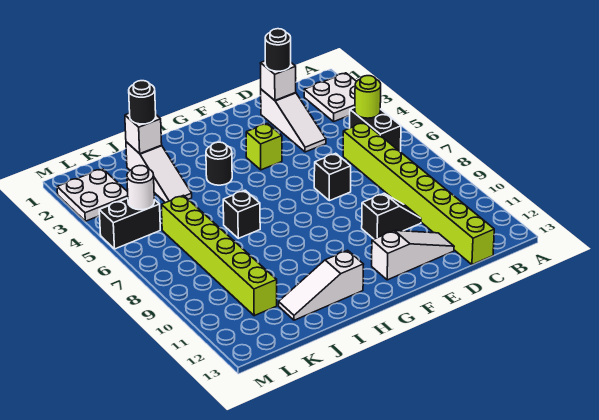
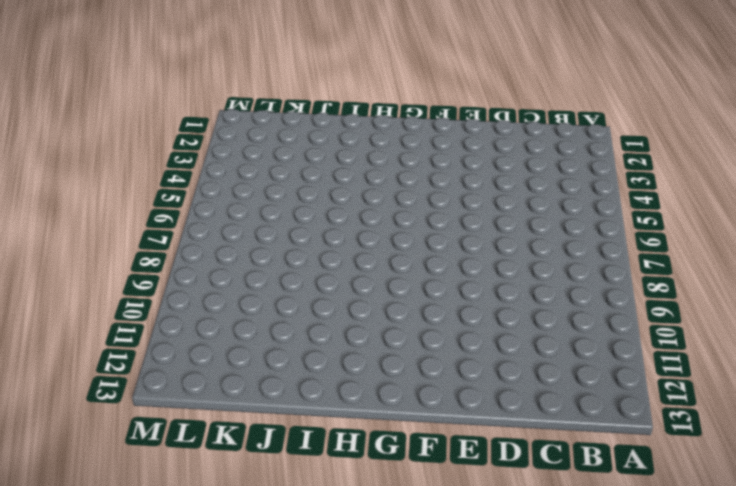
none -> white 2x2 plate [304,73,357,122]
none -> black 1x2 brick [349,107,401,152]
none -> lime 1x8 brick [343,123,494,265]

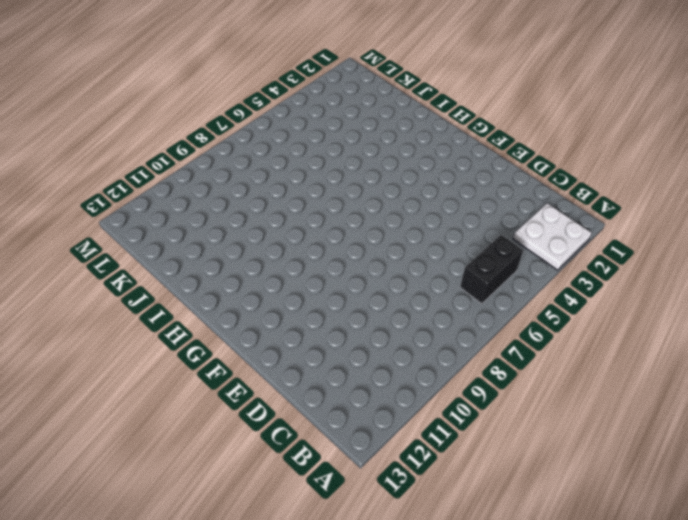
none -> lime 1x8 brick [343,123,494,265]
none -> white 1x3 slope [261,89,326,152]
none -> black 1x2 slope [362,194,421,239]

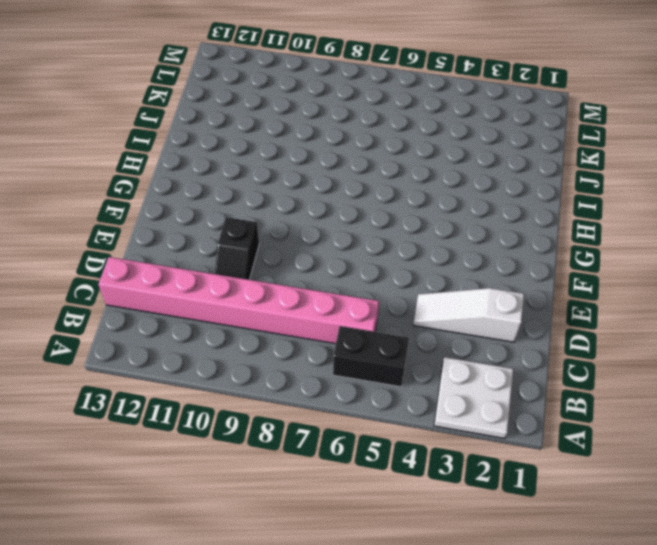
pink 1x8 brick [98,257,379,344] -> lime 1x8 brick [343,123,494,265]
none -> white 1x3 slope [372,231,454,280]
none -> black 1x1 brick [314,153,351,201]
none -> lime 1x1 brick [246,123,282,170]

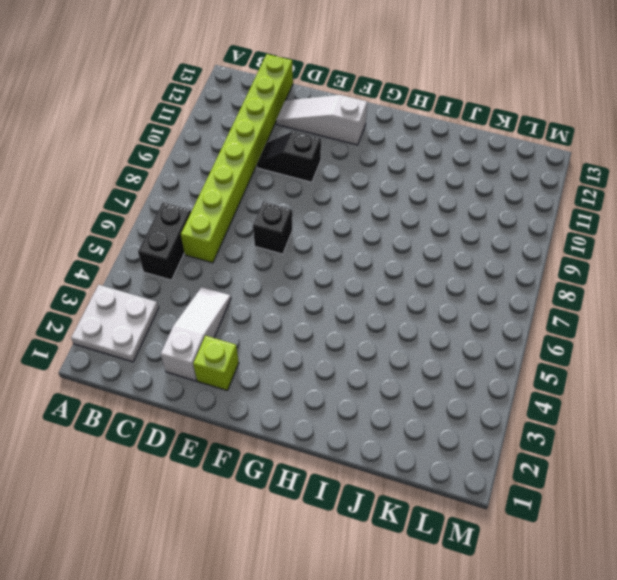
lime 1x1 brick [193,336,239,391] -> lime 1x1 brick moved to [246,123,282,170]
none -> black 1x1 round brick [206,142,232,185]
none -> white 1x3 slope [279,250,364,320]
none -> black 1x1 brick [223,190,260,238]

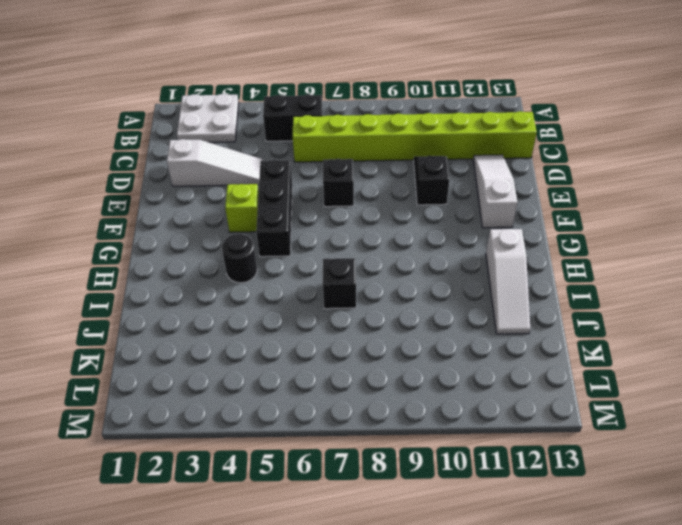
black 1x3 brick [256,160,292,257] -> none
none -> white 1x3 slope [126,142,192,203]
none -> lime 1x6 brick [161,195,277,316]
none -> white 2x2 plate [57,169,128,221]

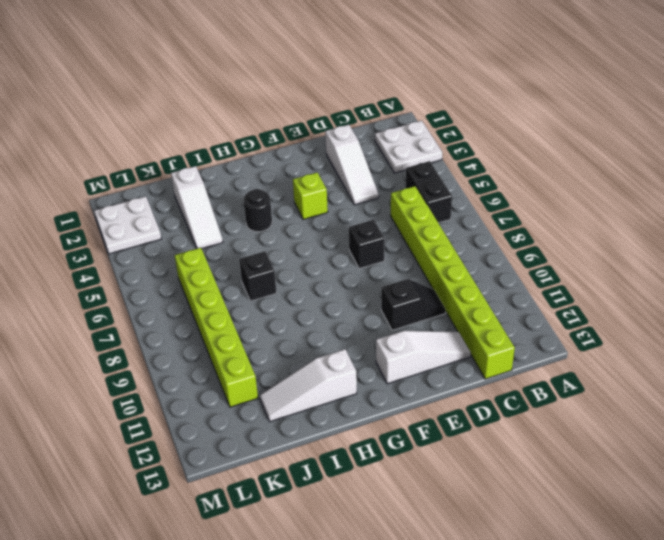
none -> black 1x2 brick [99,198,160,249]
none -> lime 1x1 round brick [355,76,381,118]
none -> white 1x1 brick [260,61,296,100]

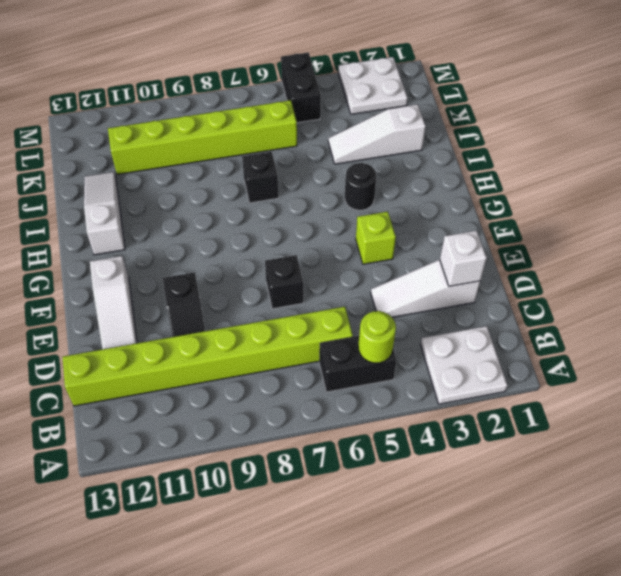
none -> white 1x1 brick [125,113,162,154]
none -> white 1x1 round brick [127,166,154,210]
none -> black 1x1 round brick [265,29,291,71]

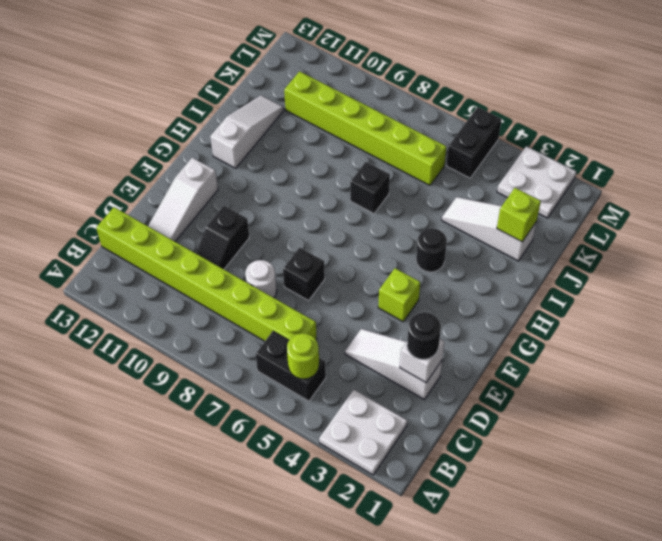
white 1x1 round brick [245,260,277,298] -> white 1x1 round brick moved to [127,166,154,210]
lime 1x1 brick [497,188,541,242] -> white 1x1 brick [125,113,162,154]
none -> black 1x1 round brick [129,81,156,124]

